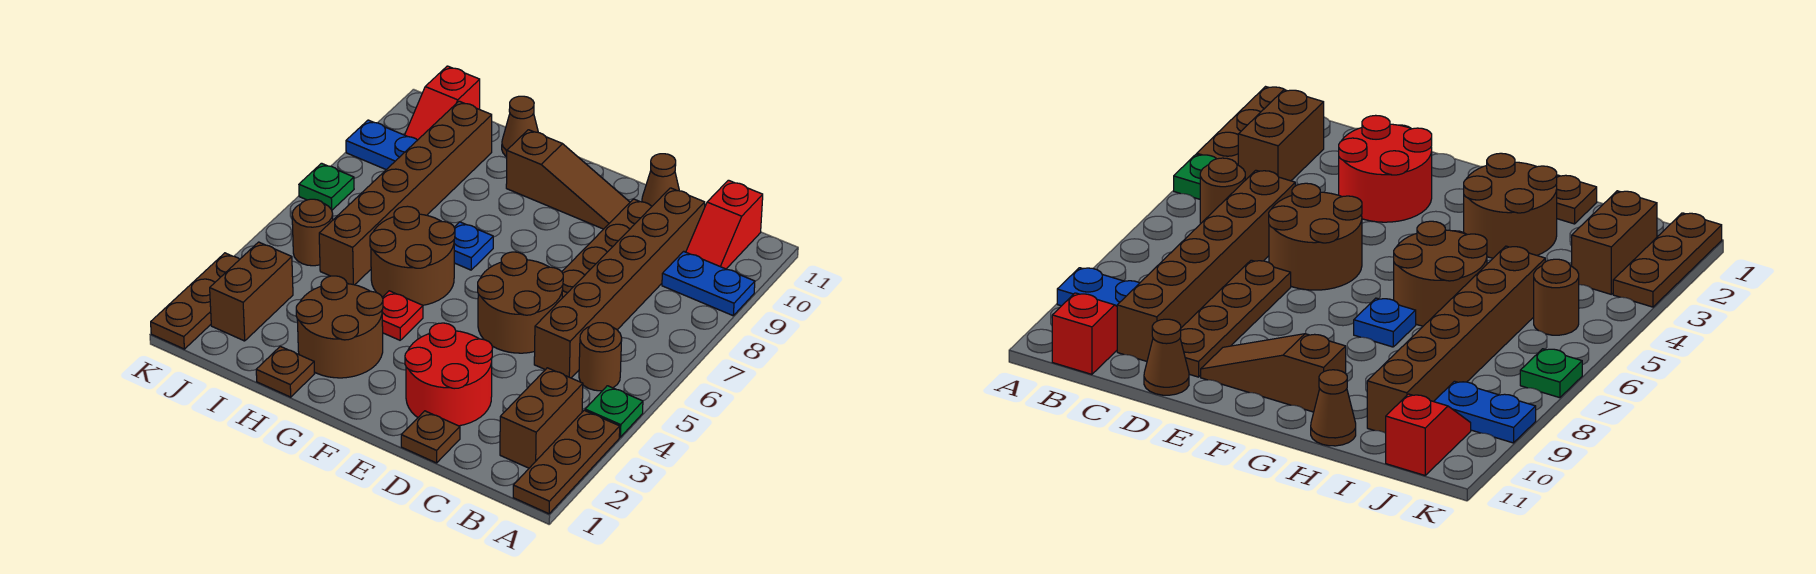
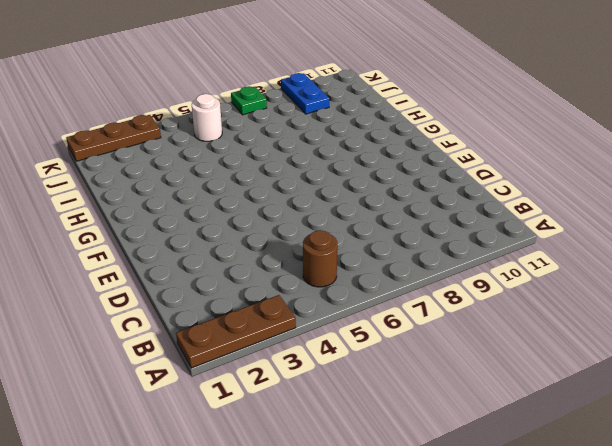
white 1x1 round brick [192,94,222,141] -> brown 1x1 round brick [292,199,333,266]
none -> green 1x1 plate [585,386,643,437]
none -> blue 1x2 plate [662,251,755,316]
none -> brown 1x2 brick [500,368,583,468]

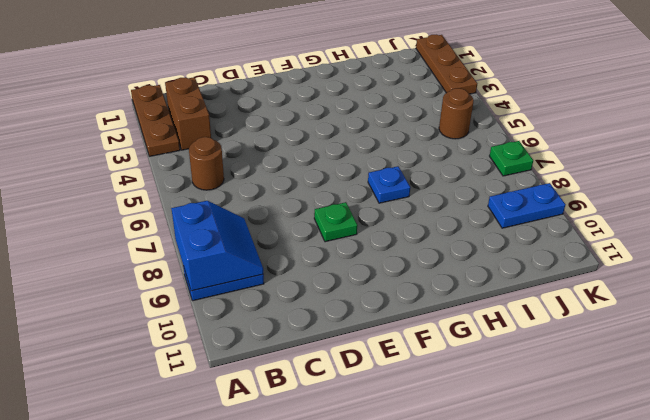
blue 2x2 slope [171,201,263,291] -> none
green 1x1 plate [314,202,357,242] -> green 1x1 plate moved to [585,386,643,437]
none -> red 1x2 slope [686,180,763,269]
none -> brown 1x6 brick [534,188,705,378]
none -> brown 1x1 plate [401,411,460,463]

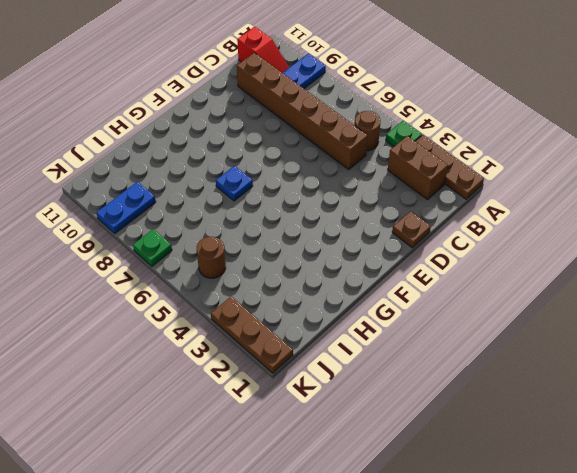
none -> red 2x2 round brick [405,323,493,426]
none -> brown 2x2 round brick [478,252,563,353]
none -> brown 1x4 plate [562,199,652,298]

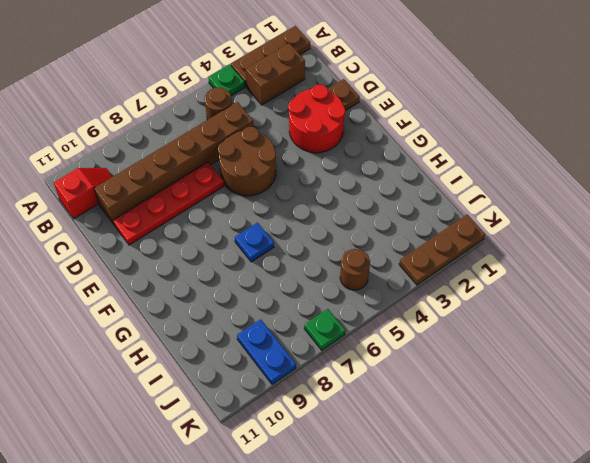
red 1x4 plate [113,162,224,245] -> brown 1x4 plate [562,199,652,298]
none -> blue 1x2 plate [662,251,755,316]
none -> brown 1x1 cone [642,154,679,206]
none -> brown 1x3 slope [506,130,630,229]

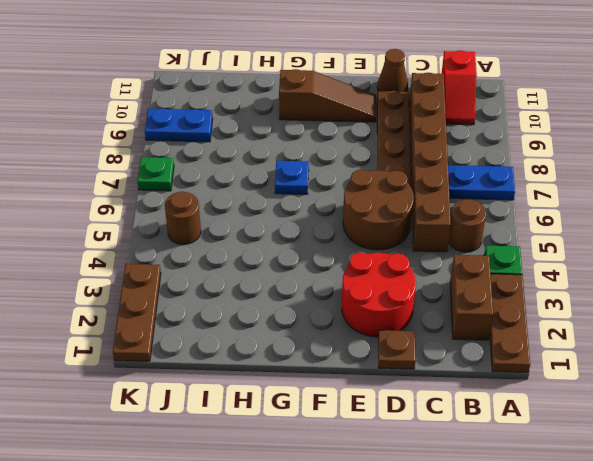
blue 1x2 plate [448,165,515,200] -> blue 1x2 plate moved to [662,251,755,316]
none -> brown 2x2 round brick [296,276,383,378]
none -> red 1x1 plate [382,291,423,340]
none -> brown 2x2 round brick [370,206,455,305]

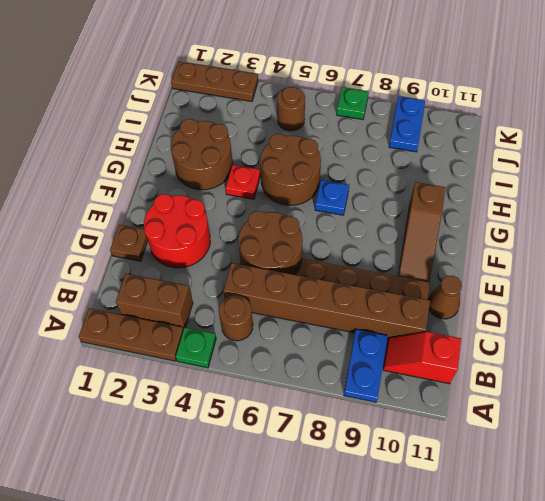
none -> brown 1x1 plate [256,346,315,397]
none -> brown 1x1 cone [502,96,538,157]
none -> brown 1x6 brick [319,101,492,285]

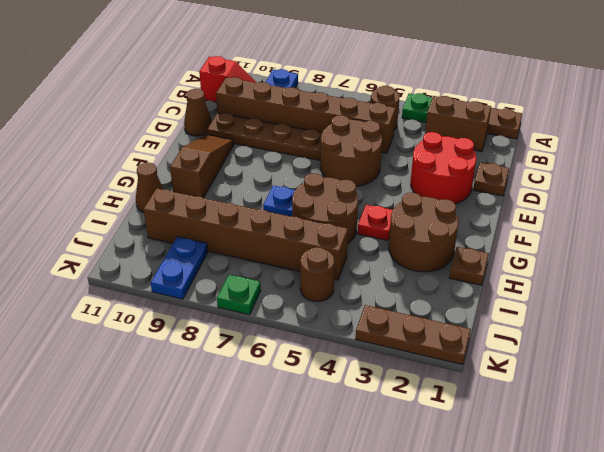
none -> brown 1x2 brick [210,242,293,341]
none -> red 1x2 slope [405,66,480,140]

